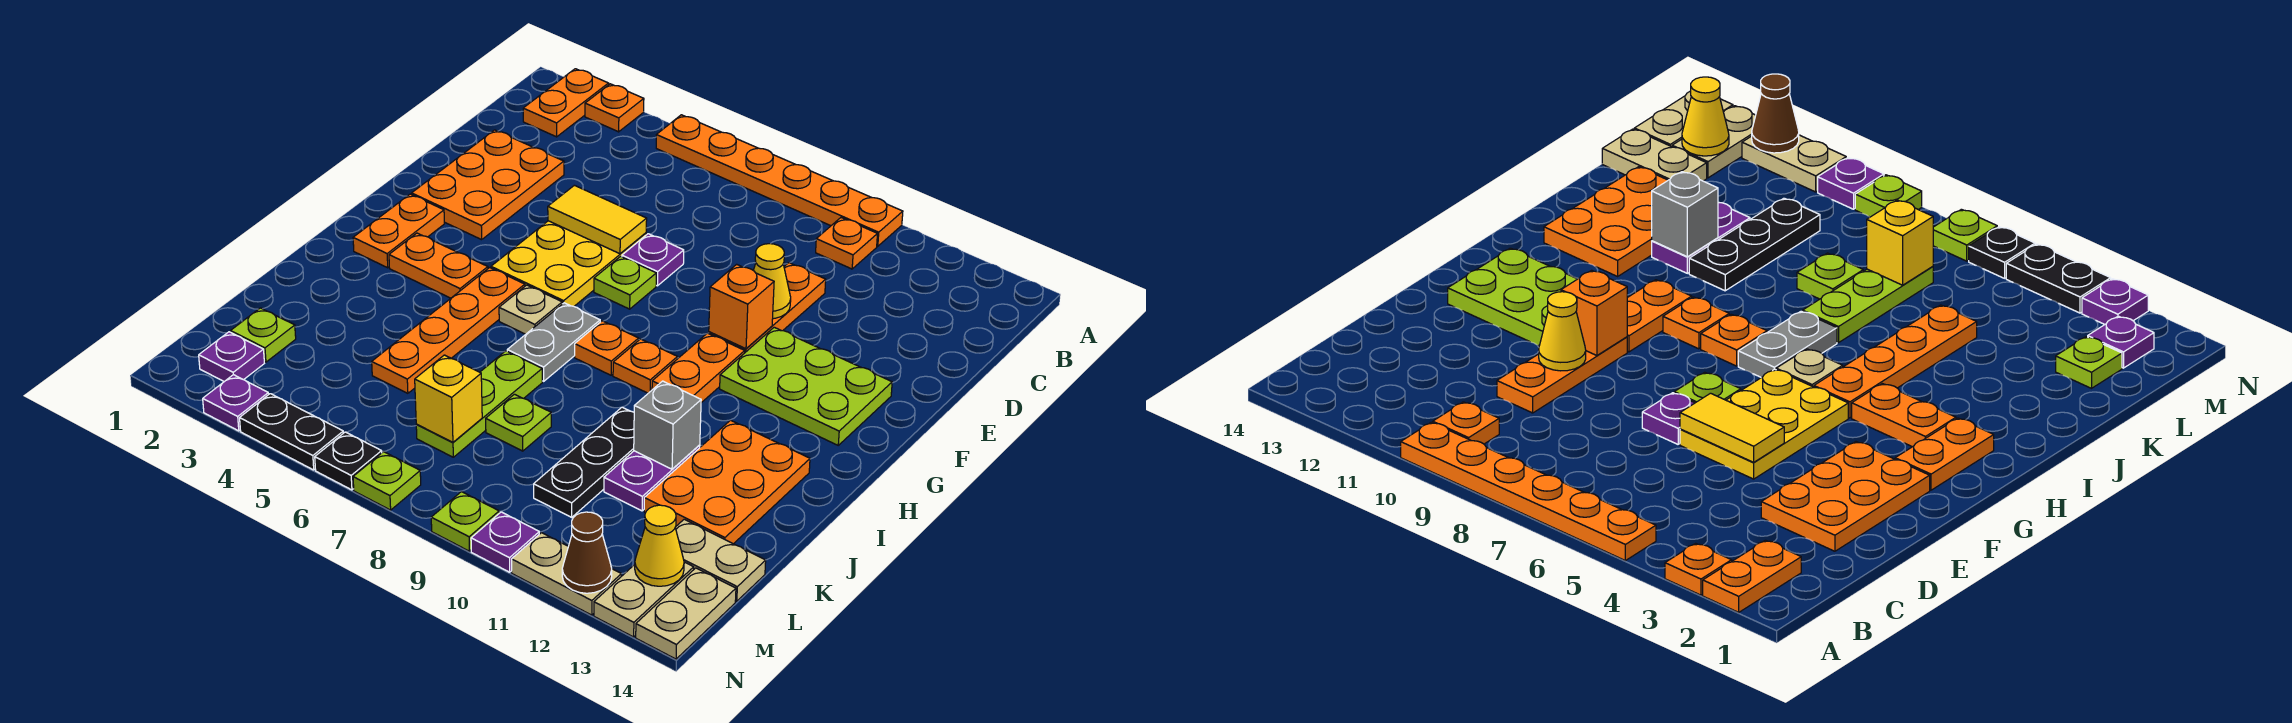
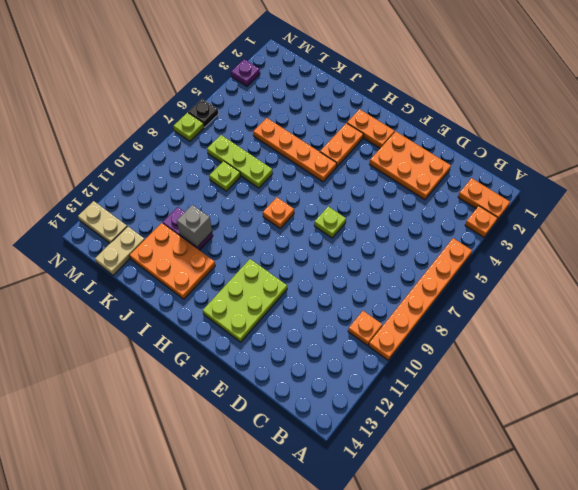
none -> orange 1x3 plate [709,263,826,352]
none -> yellow 2x3 plate [491,221,646,306]
none -> purple 1x1 plate [622,234,684,286]
none -> orange 1x2 plate [652,333,745,403]

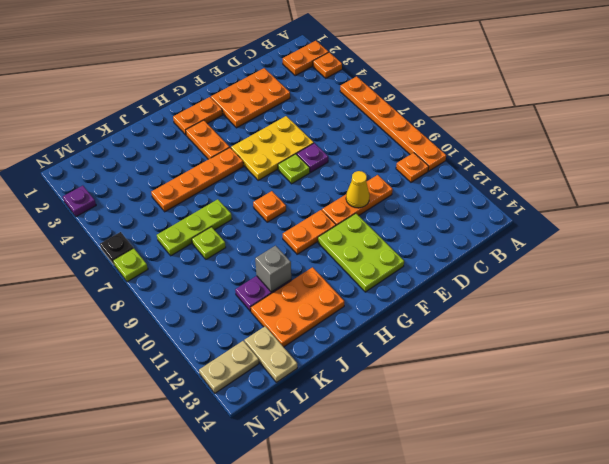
none -> tan 1x1 plate [499,285,562,334]
none -> grey 1x2 plate [507,303,600,381]
none -> orange 1x1 plate [613,339,677,393]
none -> black 1x3 plate [534,407,634,517]

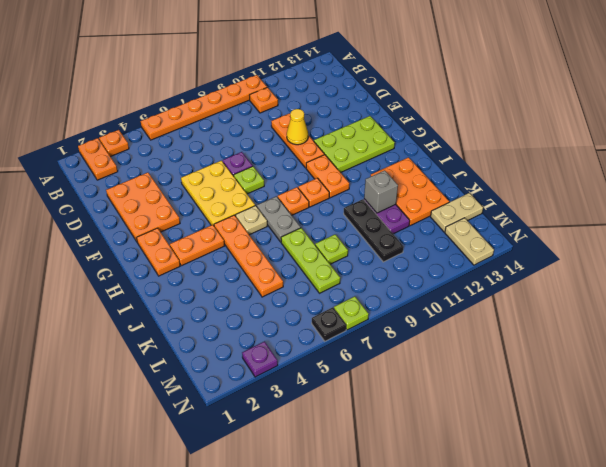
none -> lime 1x1 plate [231,308,296,362]
none -> purple 1x1 plate [199,332,264,382]
none -> tan 1x2 plate [636,568,736,659]
none -> black 1x2 plate [240,394,343,470]

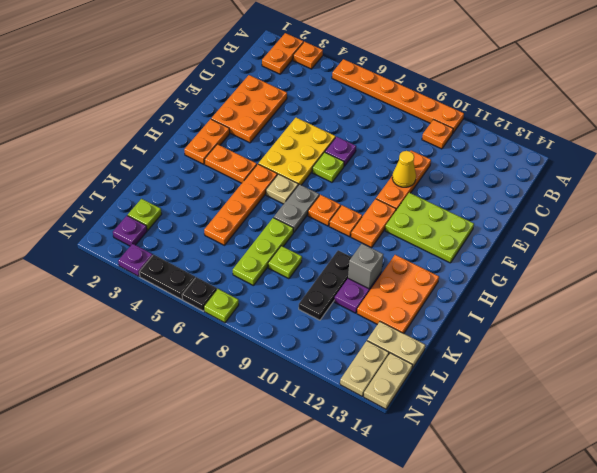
none -> lime 1x1 plate [431,492,499,551]
none -> purple 1x1 plate [471,512,539,572]
none -> tan 1x2 plate [512,533,621,615]
none -> yellow 1x2 tile [548,185,647,254]

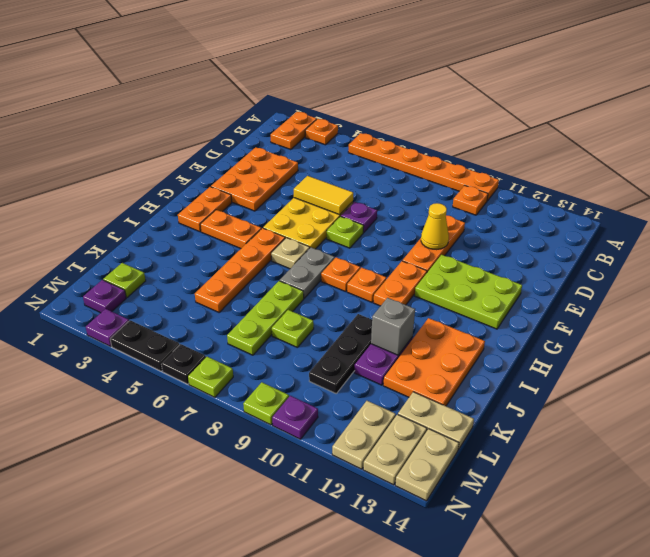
tan 1x2 plate [332,401,396,469] -> tan 1x2 plate turned to [512,533,621,615]
none -> orange 1x1 brick [709,264,774,349]
none -> yellow 1x1 brick [415,355,482,442]
none -> yellow 1x1 cone [635,505,684,586]
none -> brown 1x1 cone [562,512,612,593]

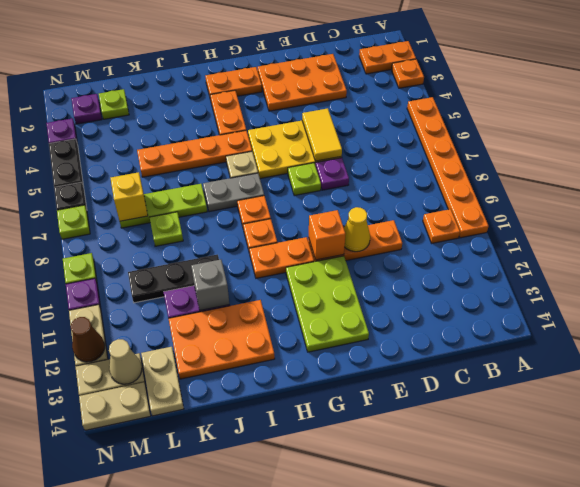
tan 1x1 cone [109,339,142,384] -> yellow 1x1 cone [635,505,684,586]

